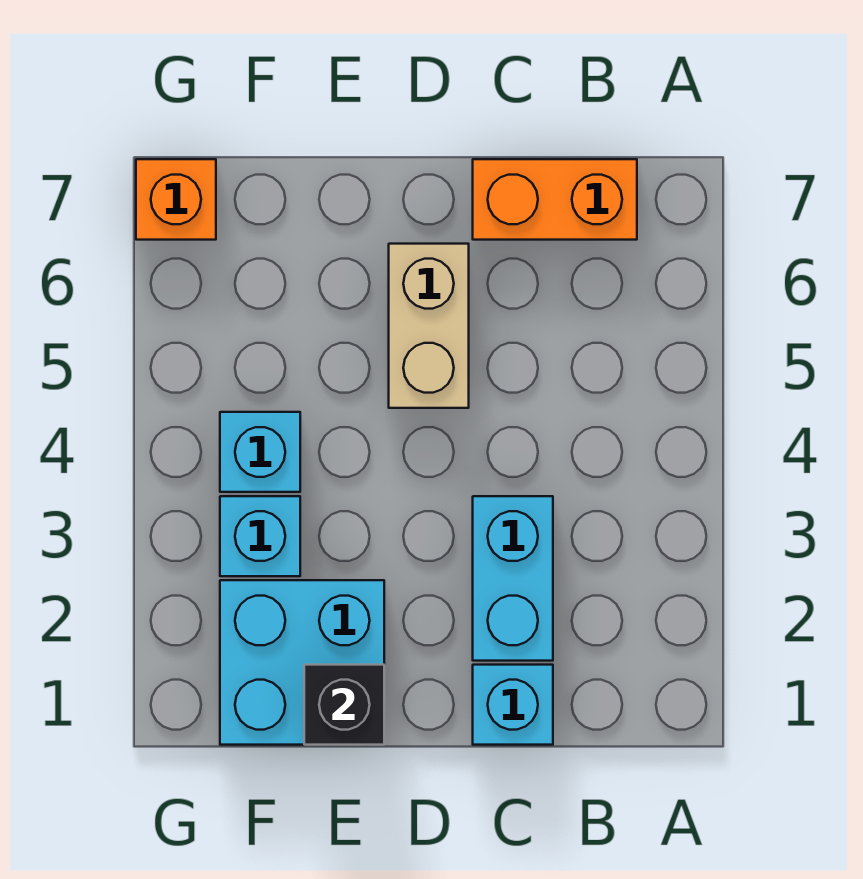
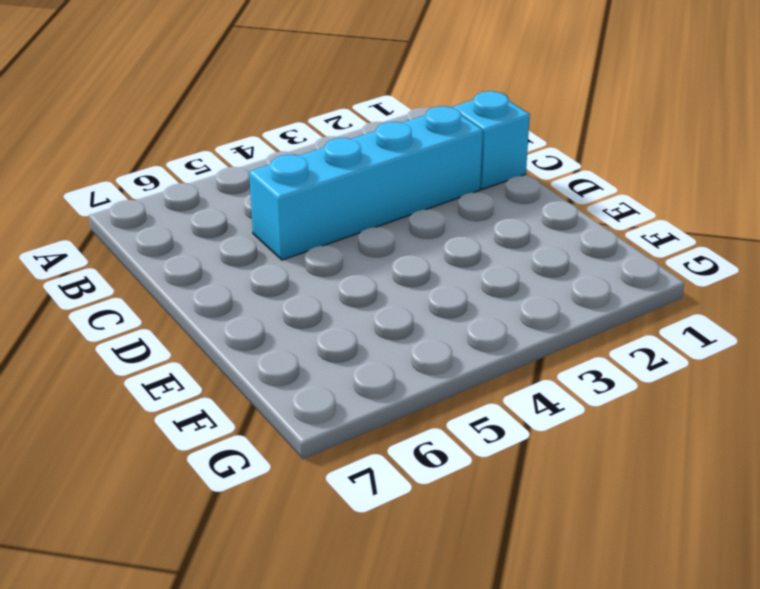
cyan 1x4 brick [249,106,483,260] -> cyan 1x2 brick [473,496,553,661]
none -> orange 1x2 brick [473,159,637,240]
none -> tan 1x2 brick [389,244,469,408]

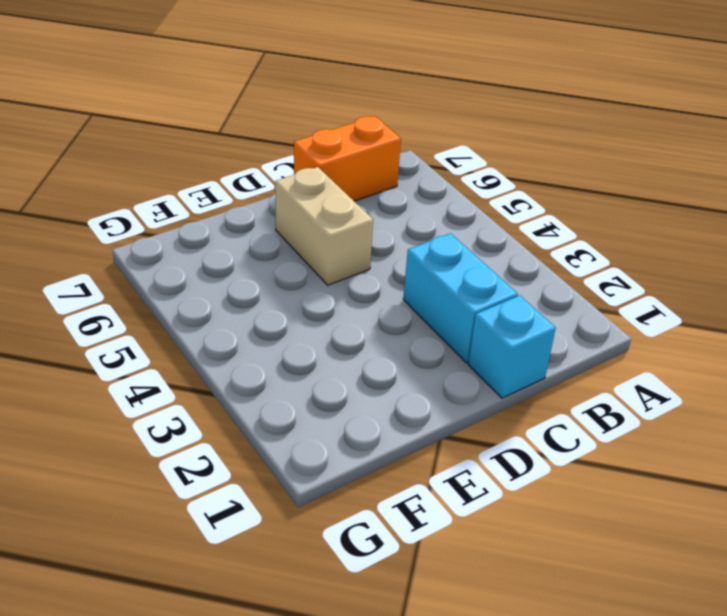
none -> cyan 2x2 brick [220,580,384,745]
none -> cyan 1x1 brick [220,496,300,576]

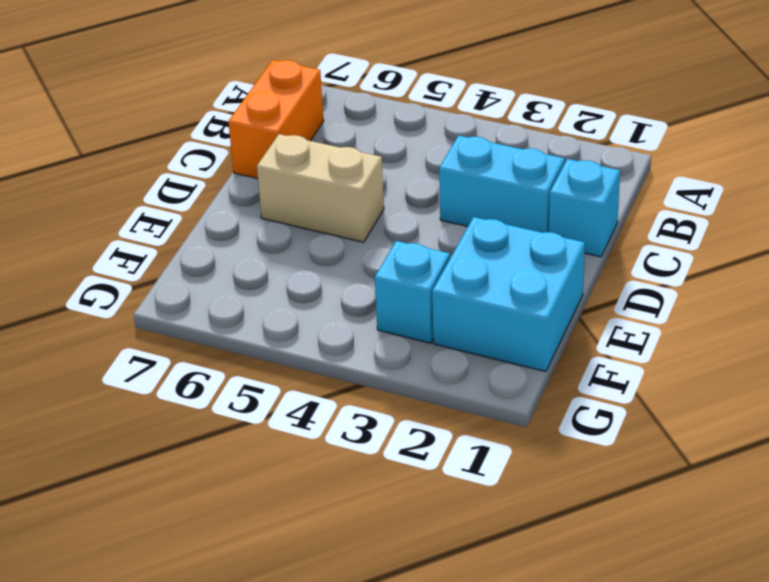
none -> cyan 1x1 brick [220,412,300,492]
none -> orange 1x1 brick [136,159,216,240]

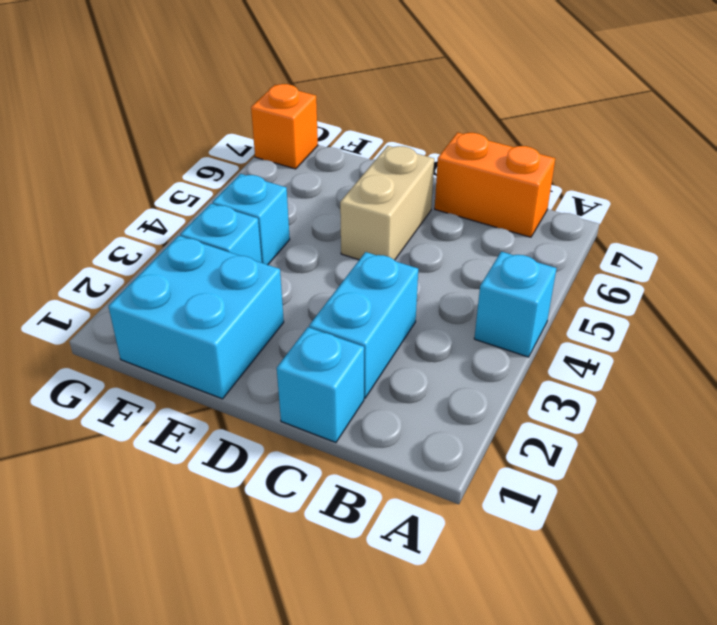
cyan 1x1 brick [474,252,556,357] -> none
none -> black 1x1 brick [304,665,384,745]

